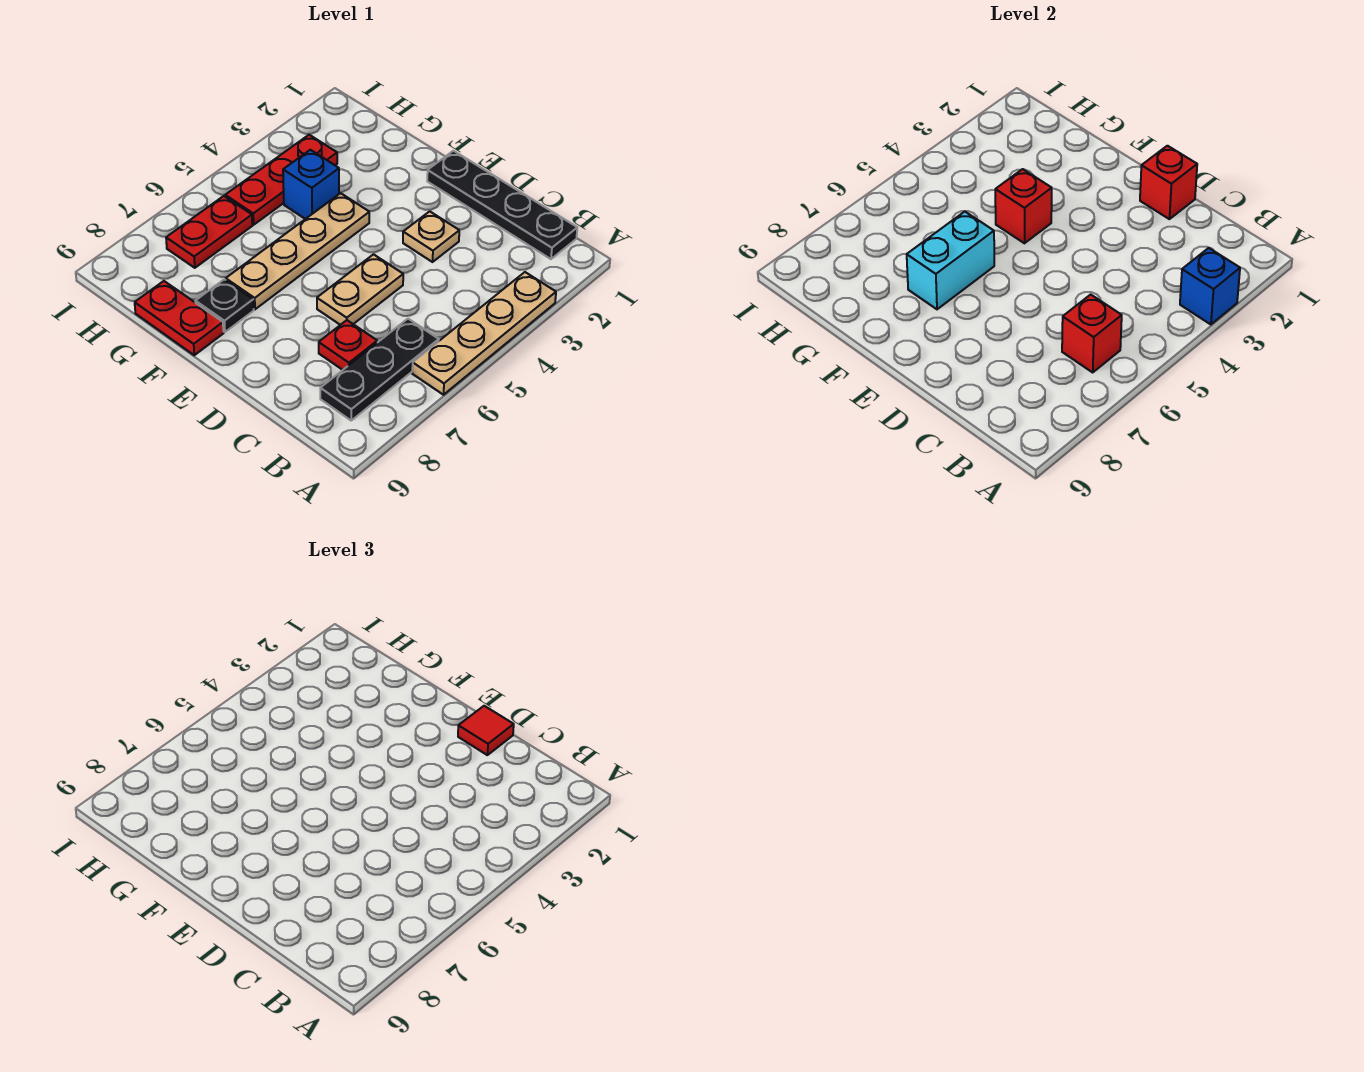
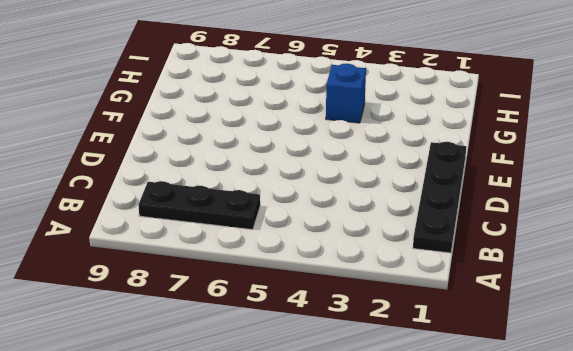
none -> tan 1x4 plate [412,272,556,395]
none -> red 1x1 plate [319,320,377,370]
none -> tan 1x1 plate [403,211,459,262]

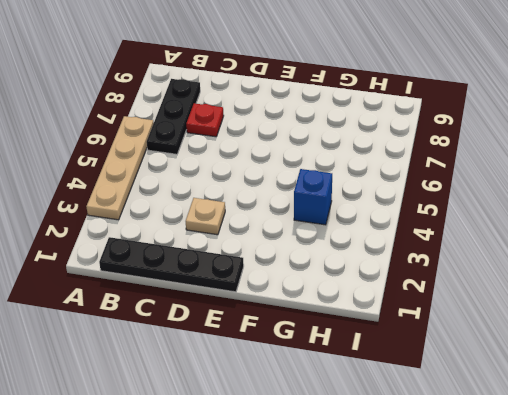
none -> tan 1x2 plate [317,254,403,325]
none -> tan 1x4 plate [226,193,369,309]
none -> black 1x1 plate [195,279,254,332]

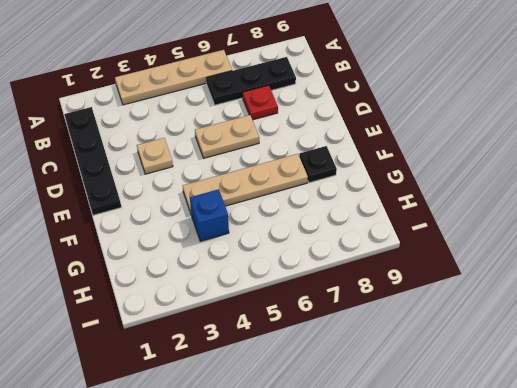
none -> red 1x2 plate [135,281,223,355]
none -> red 1x3 plate [225,135,337,225]
none -> red 1x2 plate [166,196,252,268]

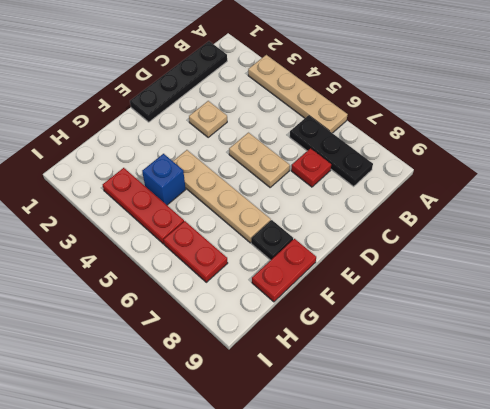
none -> blue 1x1 brick [1180,248,1240,324]
none -> red 1x1 brick [1062,295,1122,372]
none -> red 1x1 brick [1140,146,1197,219]

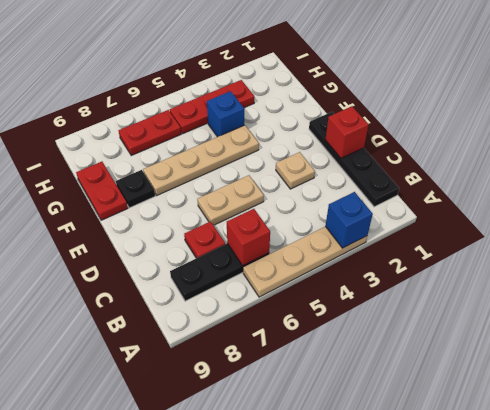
none -> red 1x1 brick [995,169,1052,243]
none -> cyan 1x2 brick [907,212,994,309]
none -> red 1x1 tile [458,706,514,755]

